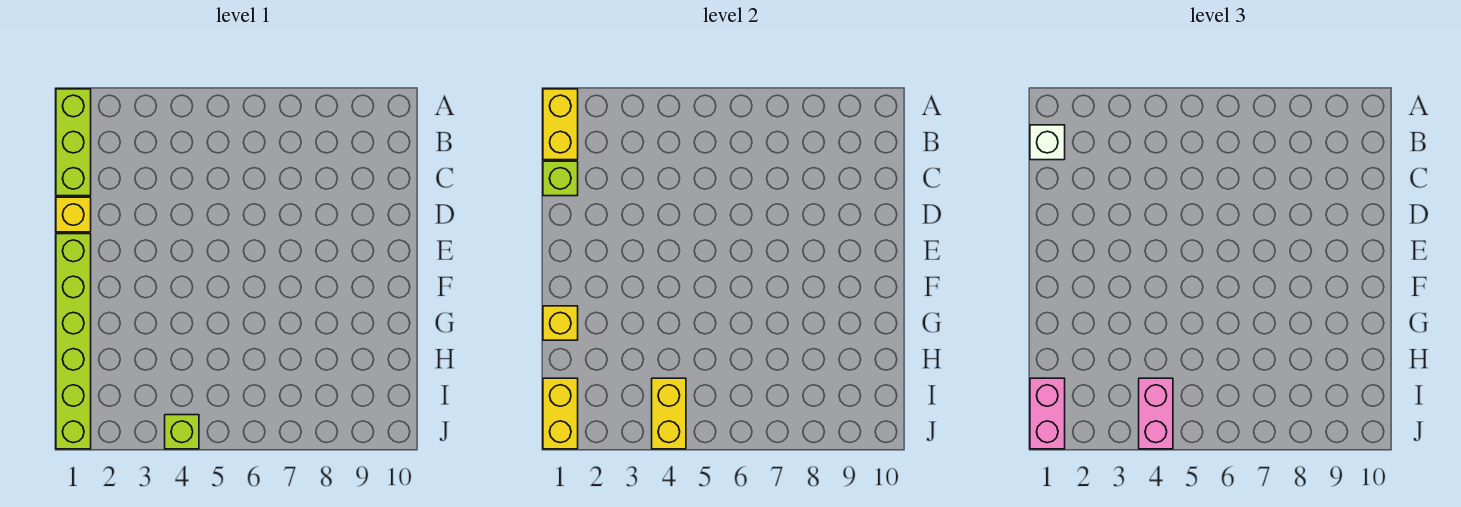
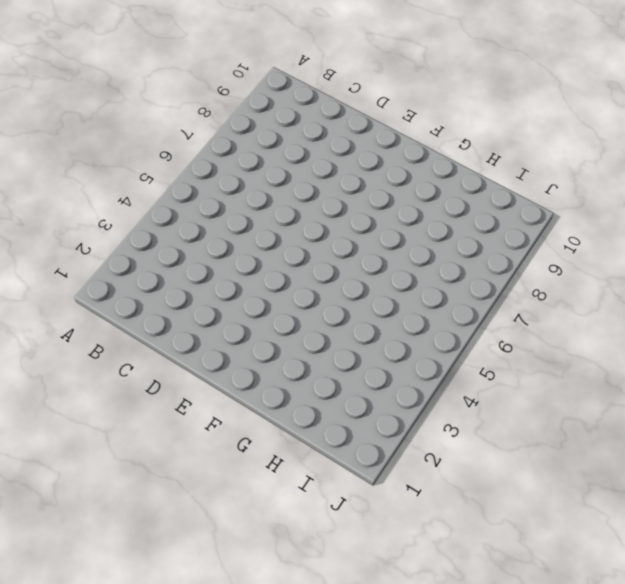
none -> lime 1x3 brick [56,89,91,196]
none -> yellow 1x1 brick [56,197,91,232]
none -> lime 1x6 brick [56,234,91,449]

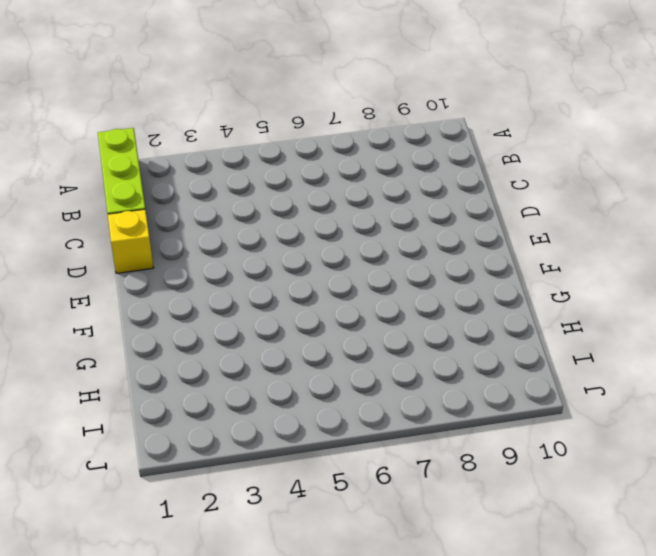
none -> lime 1x6 brick [56,234,91,449]
none -> lime 1x1 brick [165,415,199,449]
none -> yellow 1x2 brick [543,89,578,160]

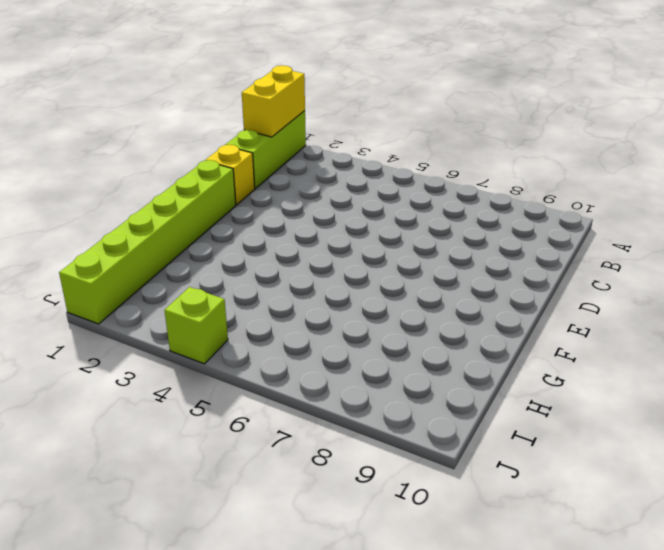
none -> lime 1x1 brick [543,161,578,196]
none -> yellow 1x1 brick [543,306,578,340]
none -> yellow 1x2 brick [543,378,578,449]

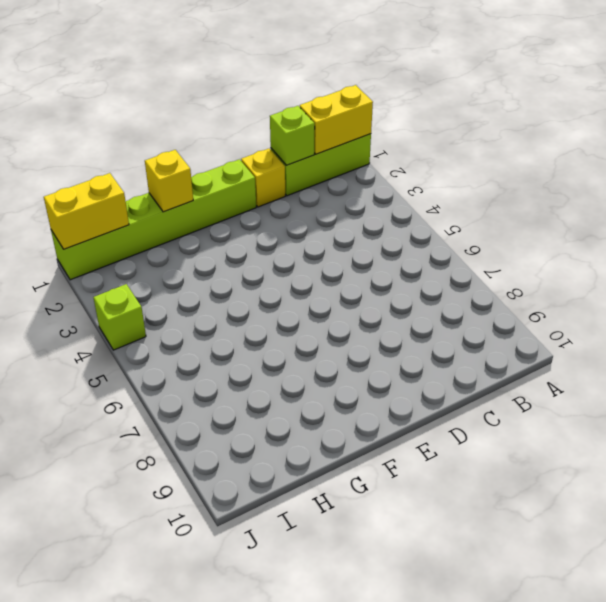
none -> yellow 1x2 brick [652,378,686,449]
none -> white 1x1 brick [1030,125,1065,160]
none -> pink 1x2 brick [1030,378,1065,449]

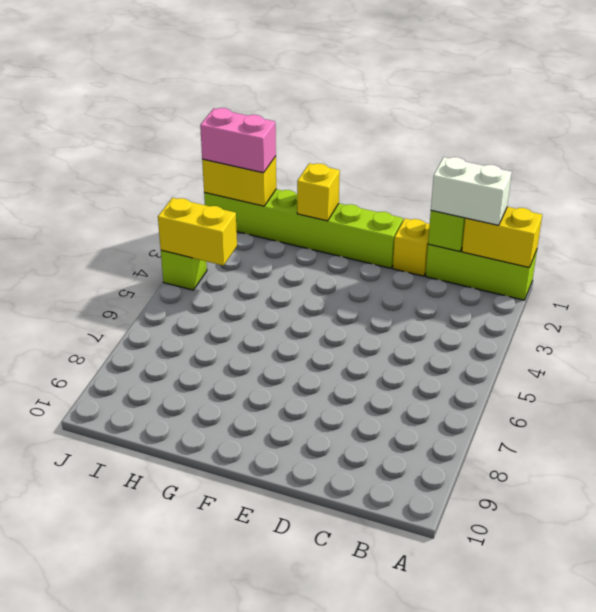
white 1x2 brick [431,157,512,225] -> white 1x1 brick [1030,125,1065,160]
none -> pink 1x2 brick [1139,378,1173,449]

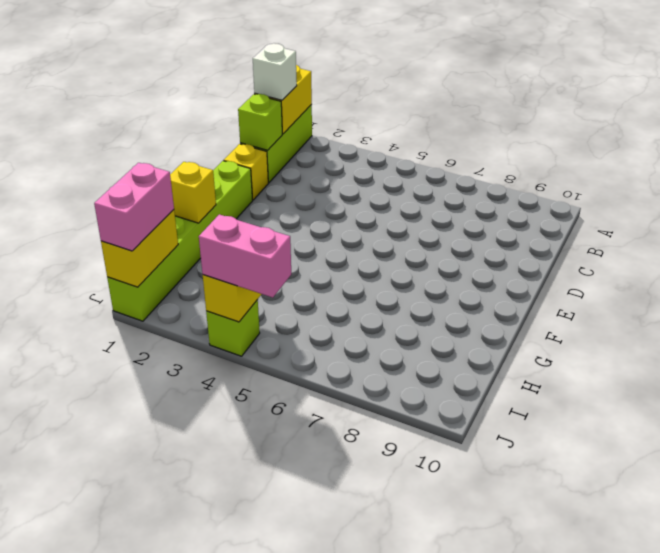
pink 1x2 brick [199,214,291,298] -> pink 1x2 brick turned to [1139,378,1173,449]

